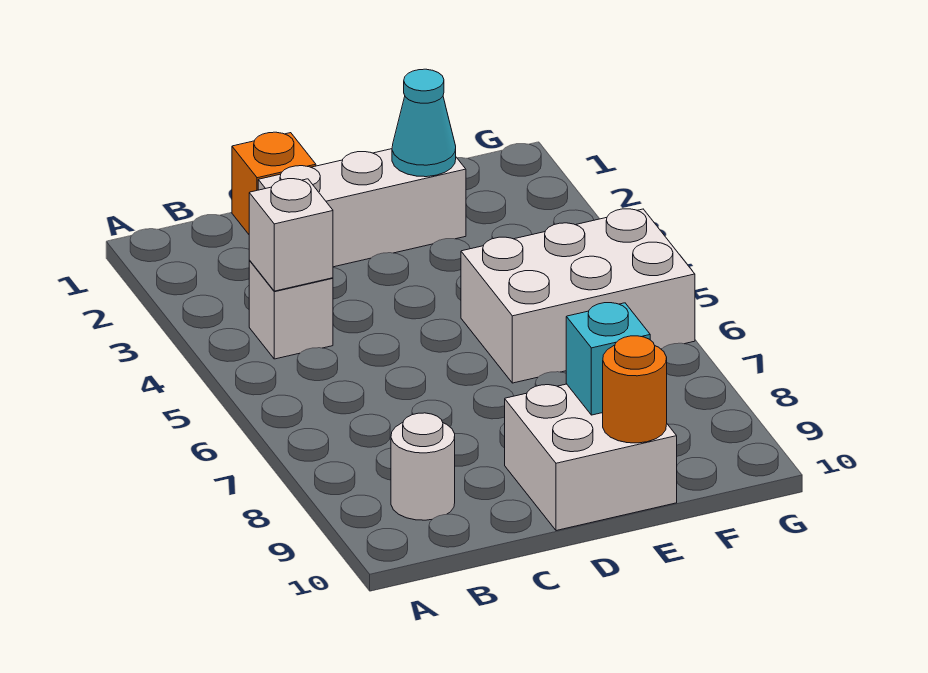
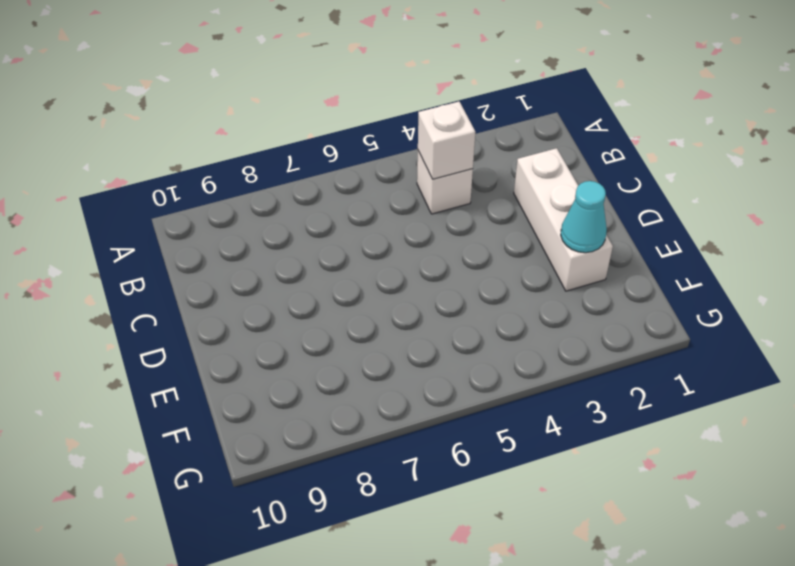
none -> white 1x1 round brick [391,413,455,520]
none -> orange 1x1 brick [232,132,316,234]

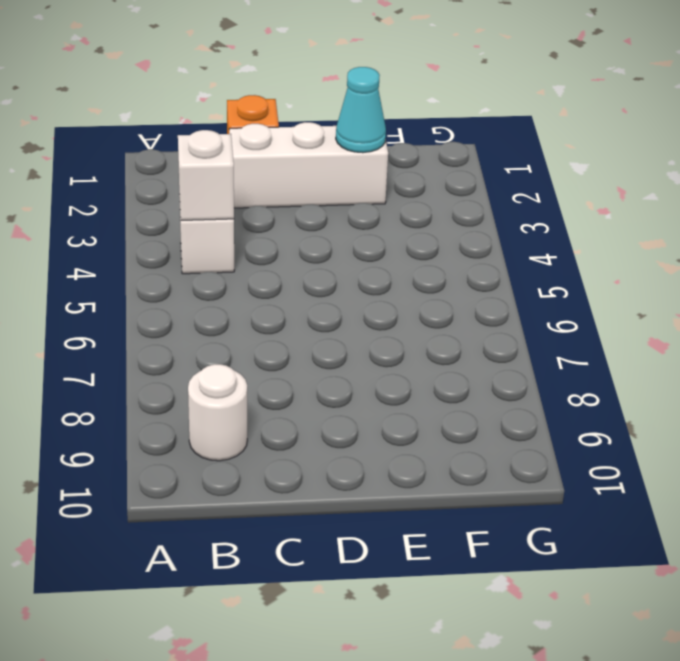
none -> white 2x2 brick [505,384,677,531]
none -> white 2x3 brick [461,209,695,383]

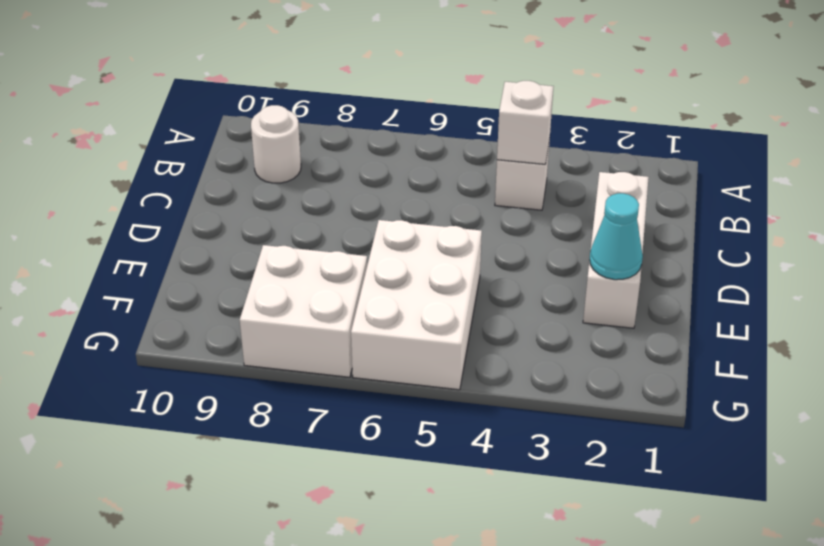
white 2x2 brick [240,245,367,377] -> white 2x2 brick moved to [505,384,677,531]
none -> orange 1x1 brick [232,132,316,234]
none -> cyan 1x1 brick [566,303,650,415]

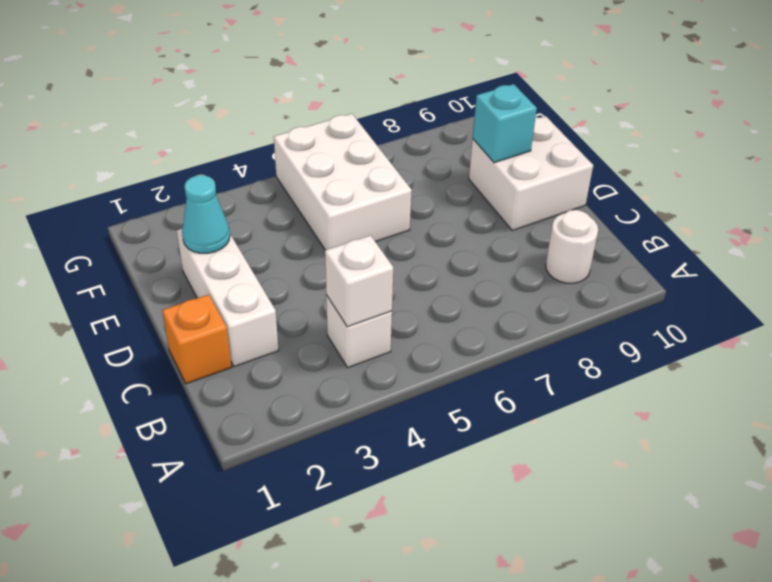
none -> orange 1x1 round brick [603,336,667,443]

